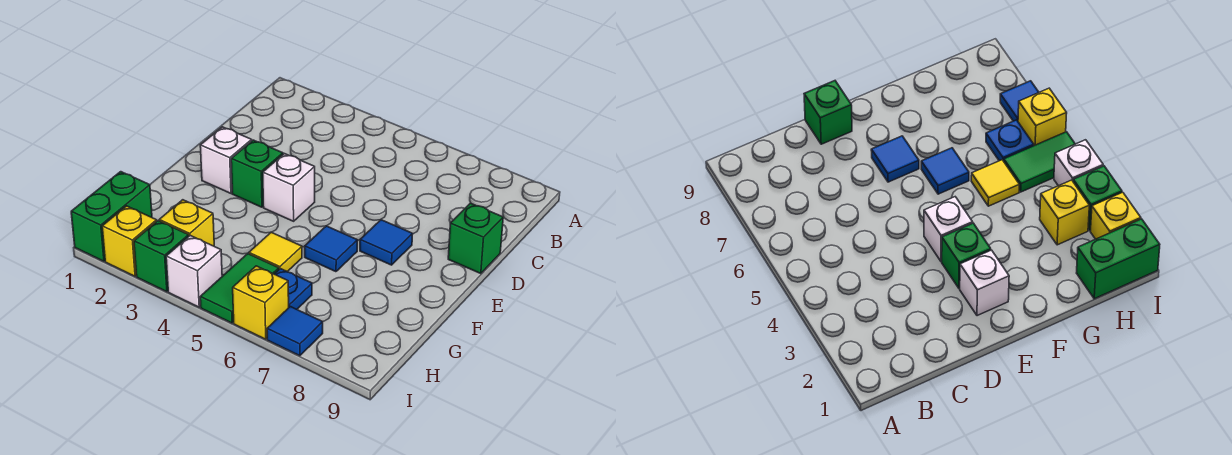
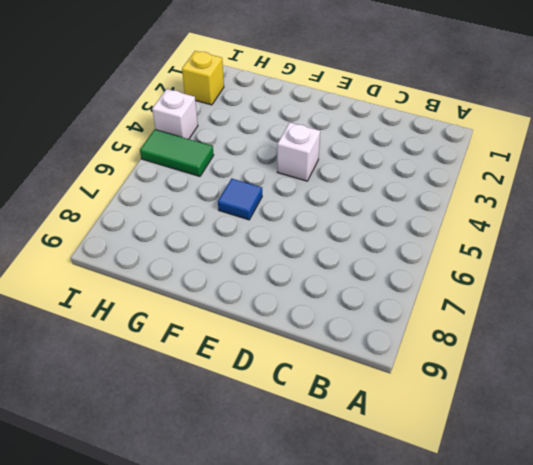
none -> green 1x1 brick [448,203,503,274]
none -> white 1x1 brick [200,127,252,193]
none -> green 1x1 brick [231,140,283,207]

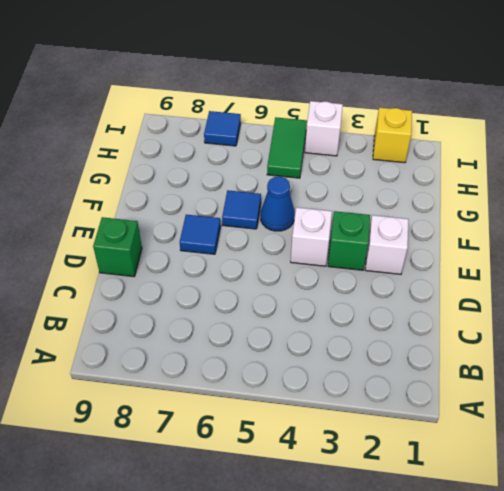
blue 1x1 cone [261,177,295,231] -> none
none -> yellow 1x1 tile [249,232,302,272]
none -> green 1x2 brick [71,172,152,261]
none -> yellow 1x1 brick [159,200,214,246]

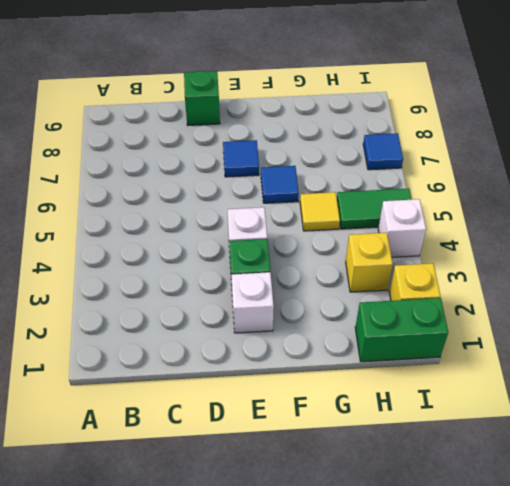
none -> blue 1x1 plate [275,269,312,309]
none -> green 1x1 brick [134,221,189,292]
none -> yellow 1x1 brick [233,266,289,339]

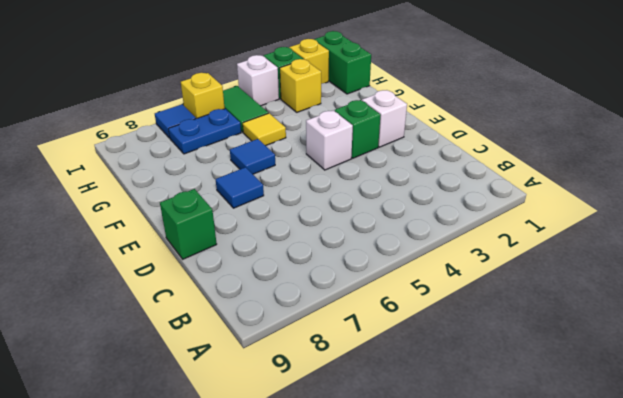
blue 1x2 plate [169,109,241,154] -> blue 1x1 plate [275,269,312,309]

